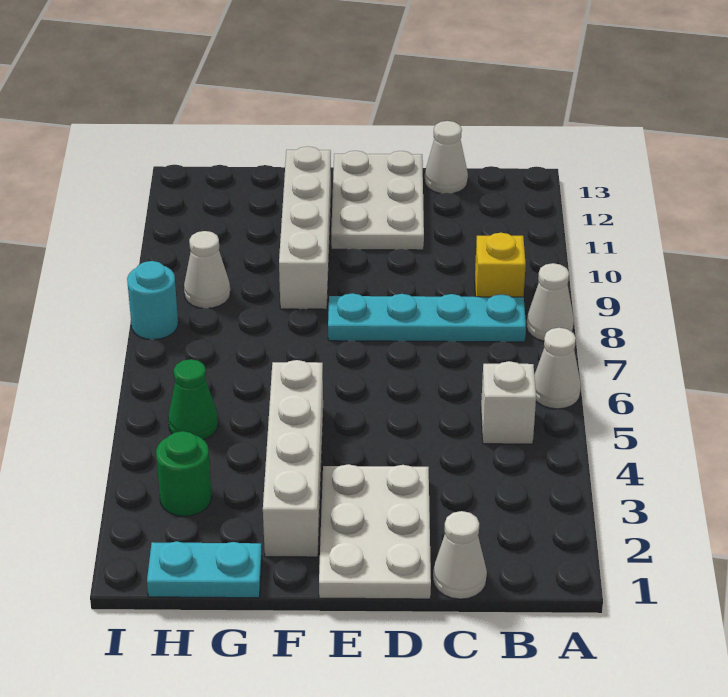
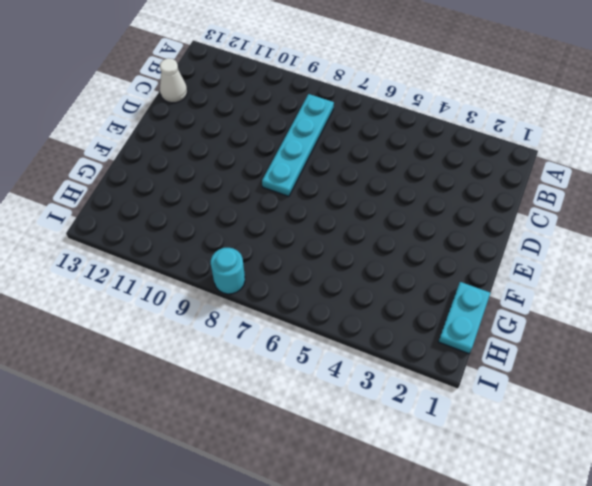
none -> white 1x1 cone [534,328,581,409]
none -> white 1x1 cone [526,263,574,341]
none -> white 1x1 brick [481,361,536,444]

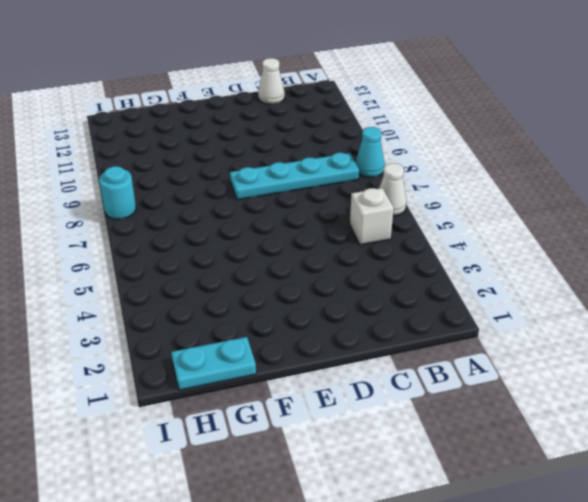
cyan 1x1 cone [355,127,385,177] -> white 1x1 cone [526,263,574,341]
none -> yellow 1x1 brick [475,233,526,297]
none -> white 1x1 cone [433,511,487,599]
none -> white 2x3 plate [319,464,431,599]

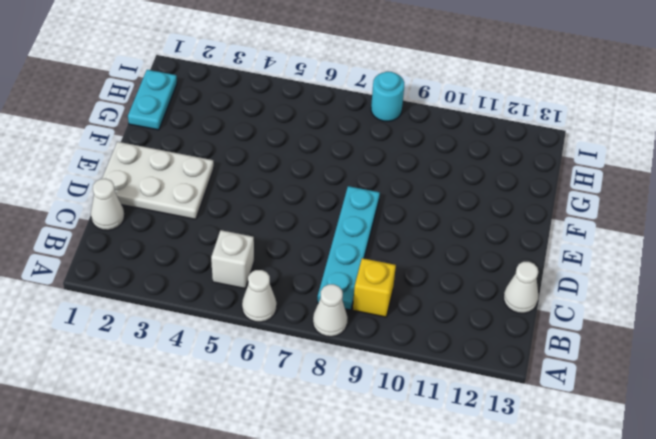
none -> white 2x3 plate [331,151,424,250]
none -> white 1x4 brick [263,360,323,557]
none -> white 1x4 brick [279,147,331,309]

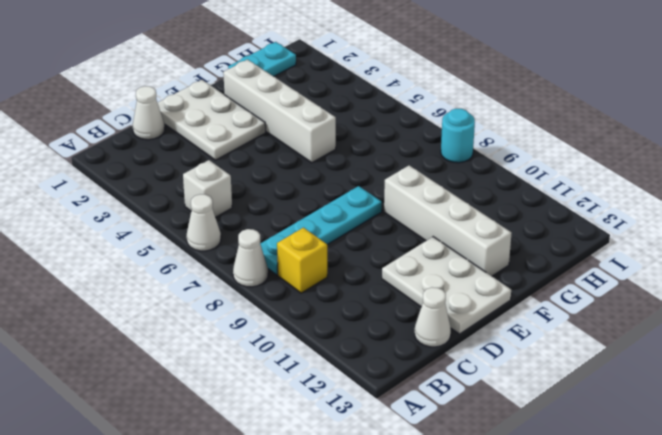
none -> green 1x1 round brick [156,431,212,516]
none -> green 1x1 cone [168,359,218,440]
none -> white 1x1 cone [184,231,230,308]

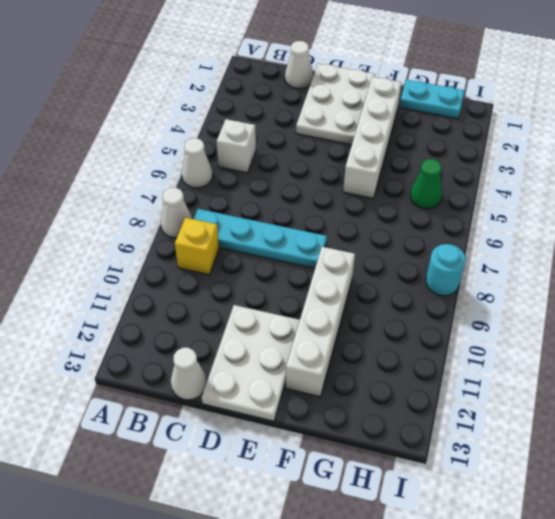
none -> green 1x1 round brick [156,431,212,516]
none -> white 1x1 cone [184,231,230,308]

